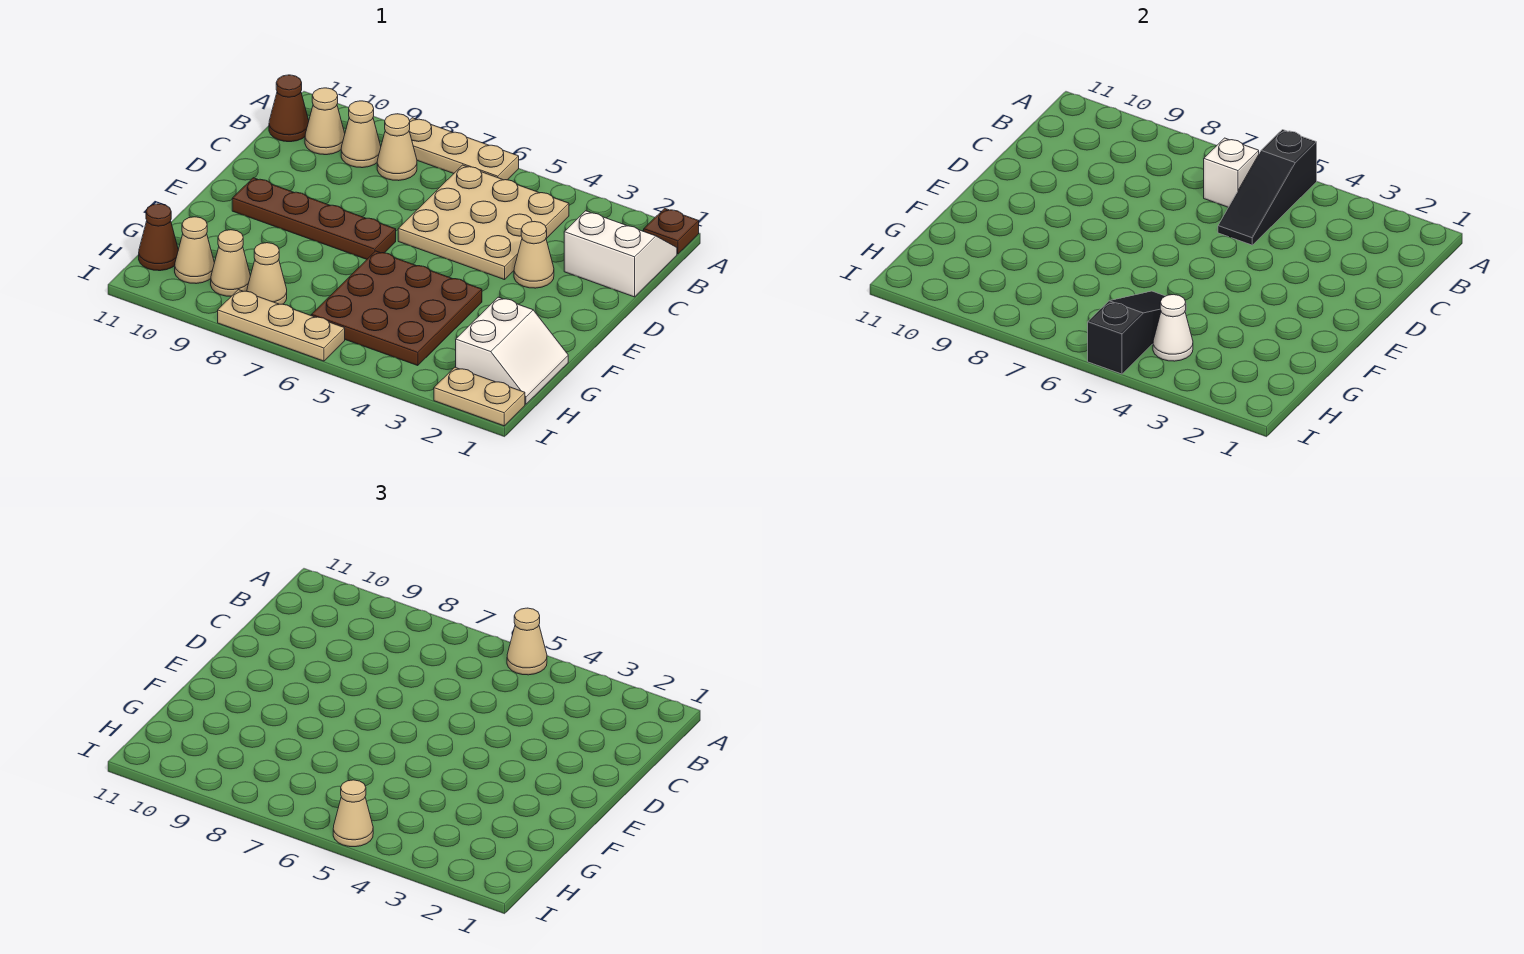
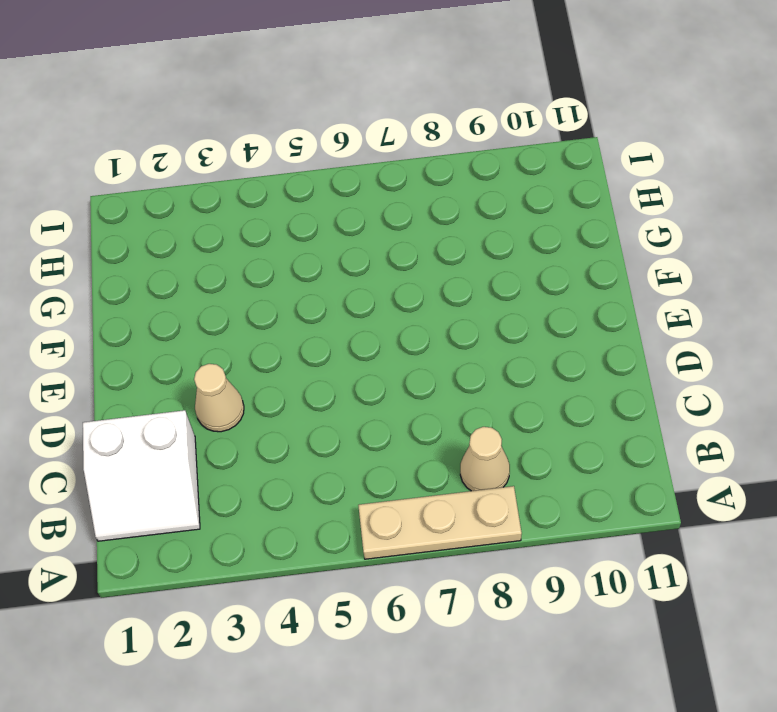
none -> brown 1x1 plate [644,208,699,254]
none -> tan 3x3 plate [398,165,569,280]
none -> tan 1x1 cone [341,101,381,168]

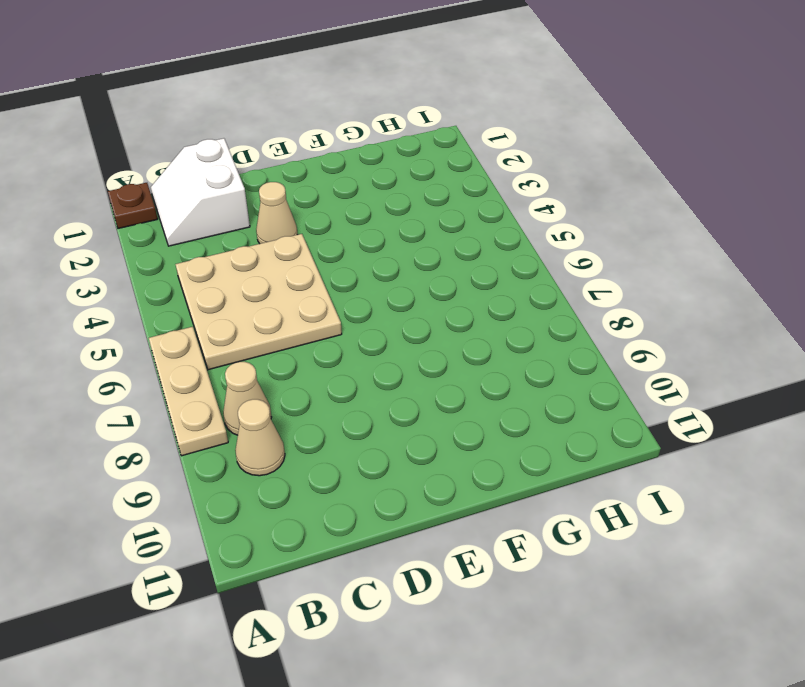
none -> tan 1x1 cone [305,88,345,155]
none -> brown 1x1 cone [269,75,309,142]
none -> brown 1x4 plate [232,178,396,259]

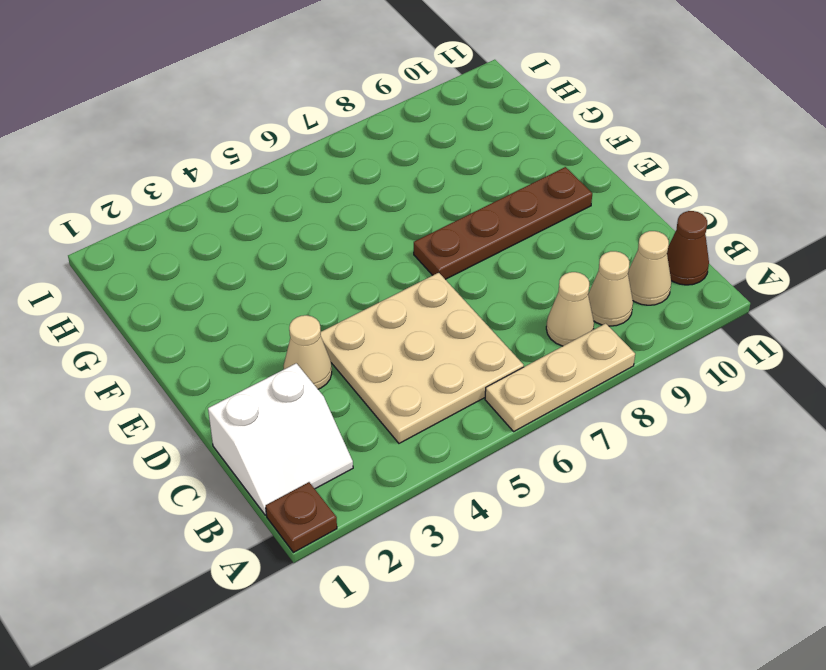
none -> brown 3x3 plate [311,251,482,366]
none -> white 2x2 slope [456,297,568,404]
none -> tan 1x1 cone [247,243,287,304]

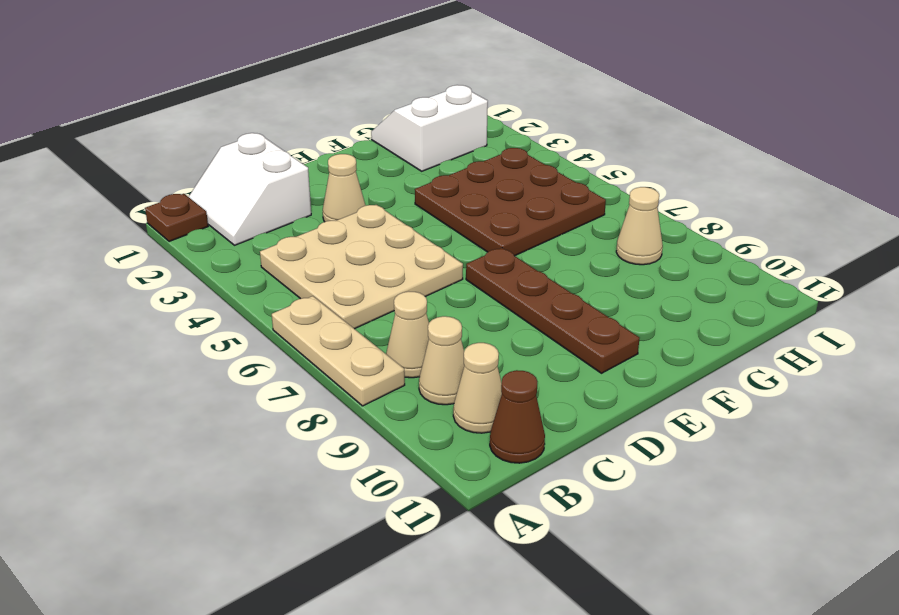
none -> tan 1x1 cone [211,230,250,296]
none -> tan 1x1 cone [175,217,214,284]
none -> brown 1x1 cone [139,204,178,271]

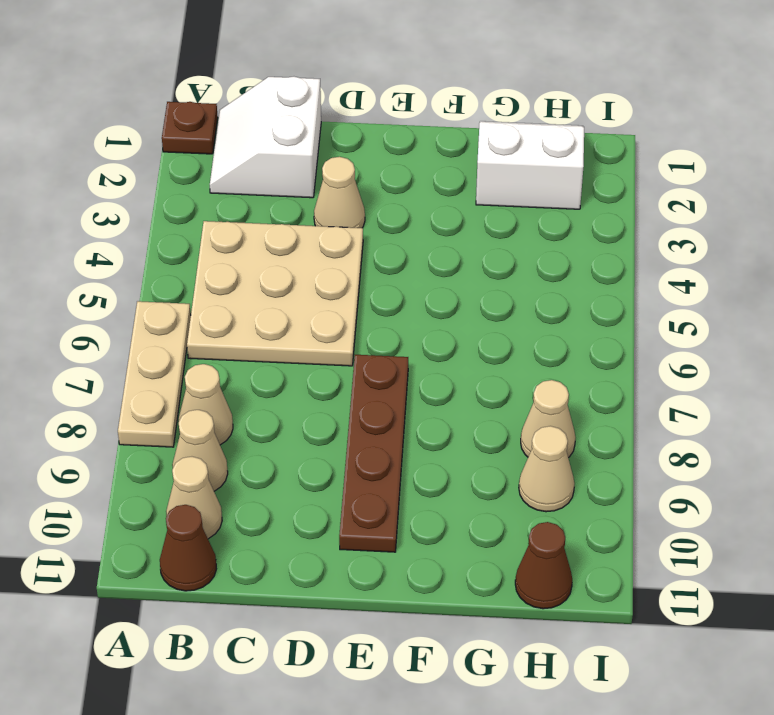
none -> brown 3x3 plate [311,251,482,366]
none -> tan 1x1 cone [175,217,214,284]
none -> tan 1x2 plate [434,367,525,426]

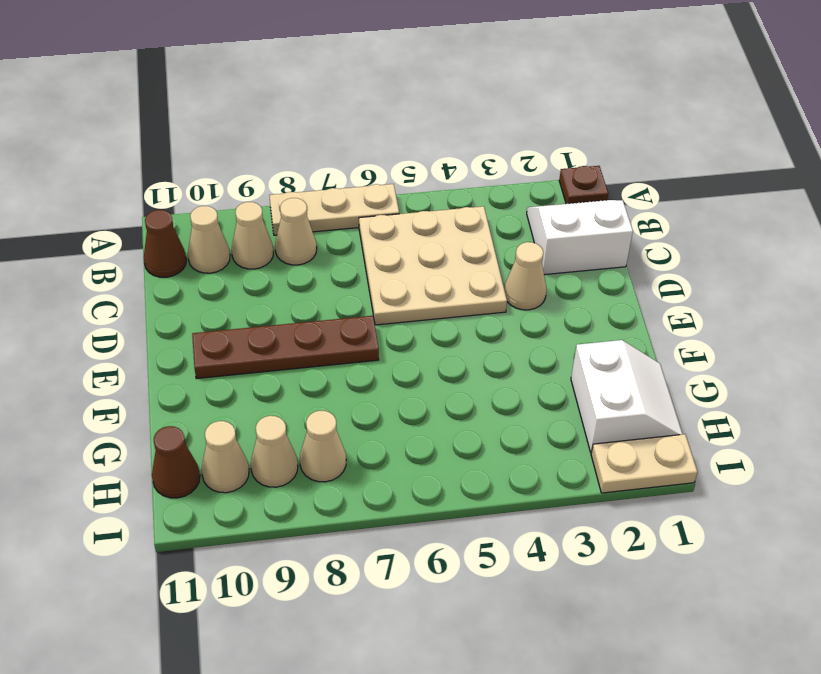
none -> brown 3x3 plate [311,251,482,366]
none -> tan 1x3 plate [218,290,345,361]
none -> black 1x3 slope [1218,130,1317,245]

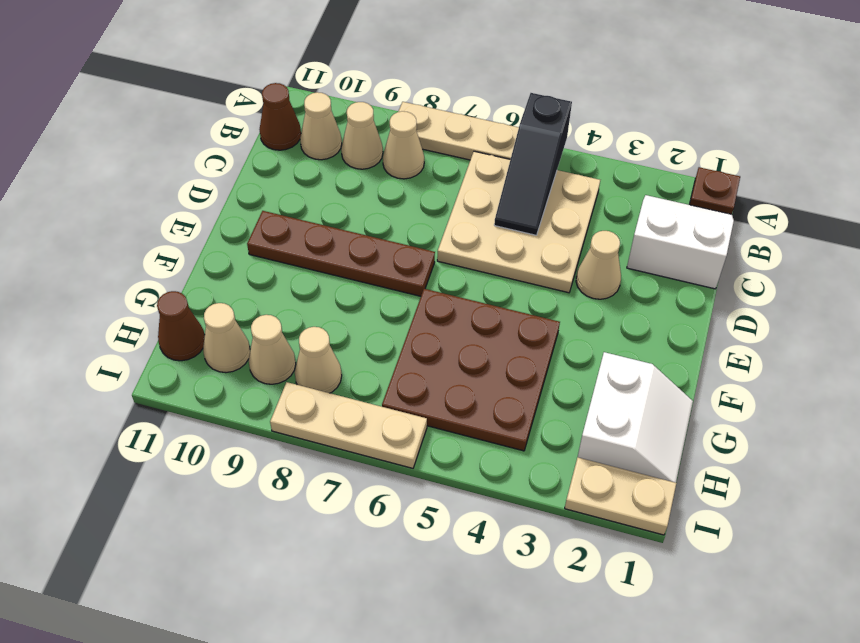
none -> white 1x1 brick [1204,138,1259,207]
none -> black 1x3 slope [1088,291,1186,374]
none -> white 1x1 cone [1153,294,1193,361]

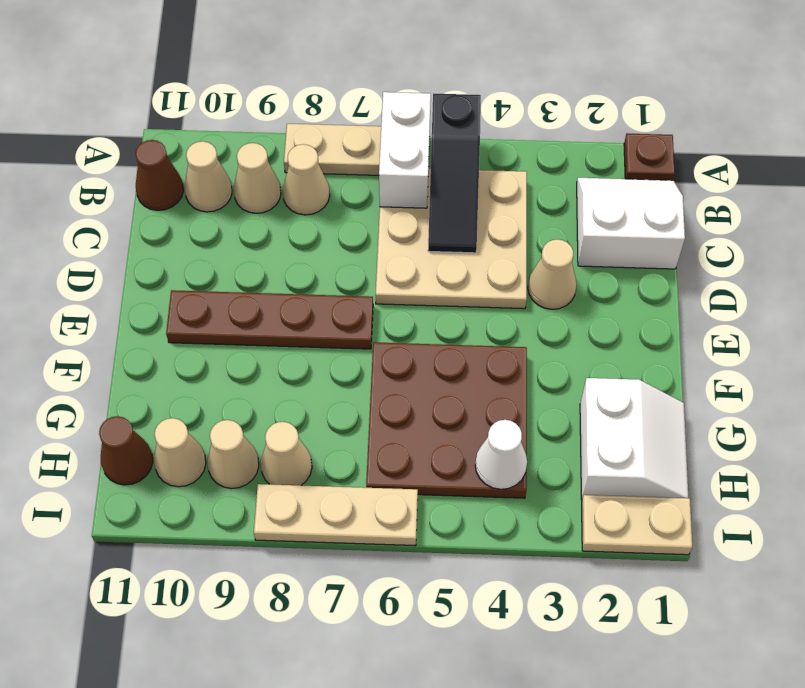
white 1x2 brick [379,92,431,208] -> white 1x1 brick [1204,138,1259,207]
none -> black 1x3 slope [1088,291,1186,374]
none -> tan 1x1 cone [507,608,547,675]
none -> tan 1x1 cone [333,780,373,847]

